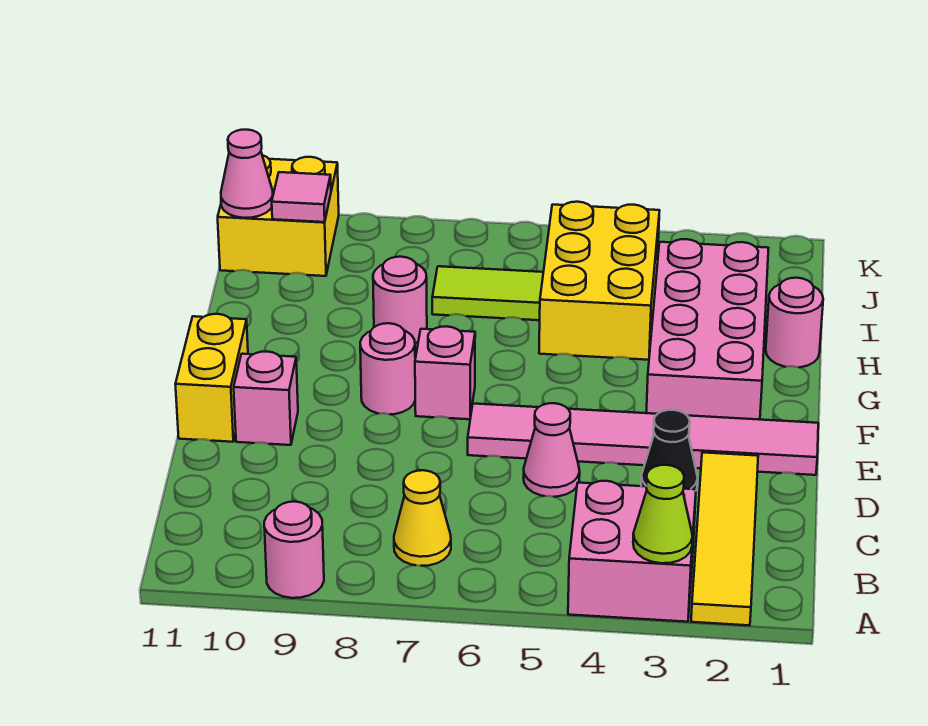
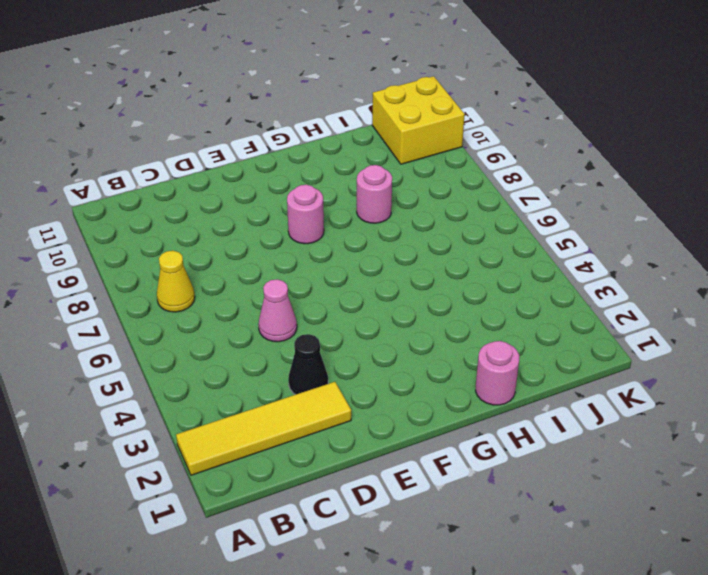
none -> pink 2x2 brick [568,481,696,622]
none -> pink 1x1 round brick [264,502,324,598]
none -> pink 1x6 tile [468,404,818,475]

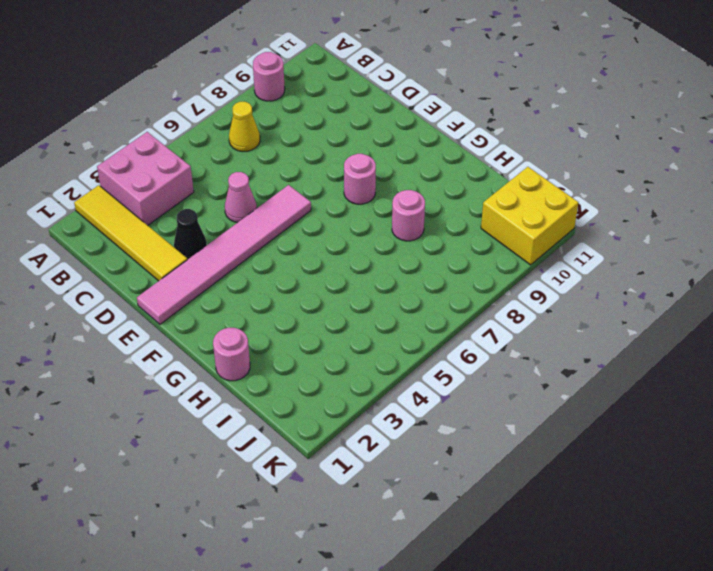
none -> pink 1x1 brick [234,352,298,445]
none -> yellow 1x2 brick [175,314,248,442]
none -> pink 2x4 brick [646,239,768,420]

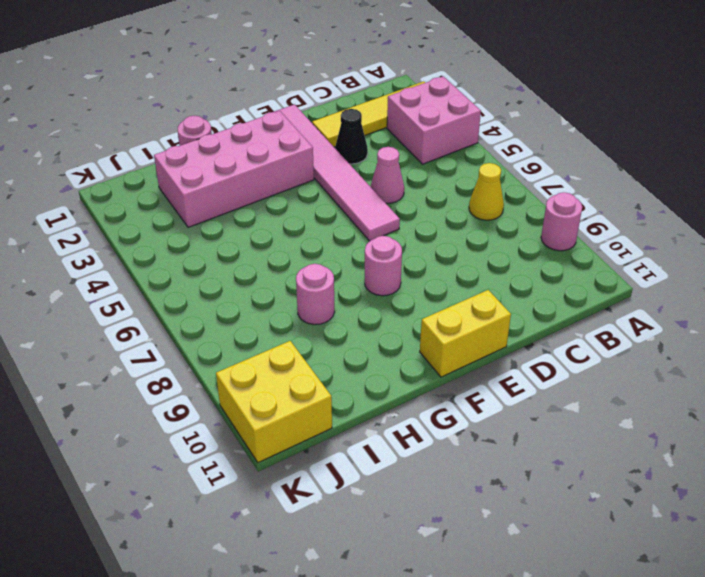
none -> pink 1x1 brick [234,352,298,445]
none -> pink 1x1 brick [415,326,475,419]
none -> yellow 2x3 brick [539,202,660,360]

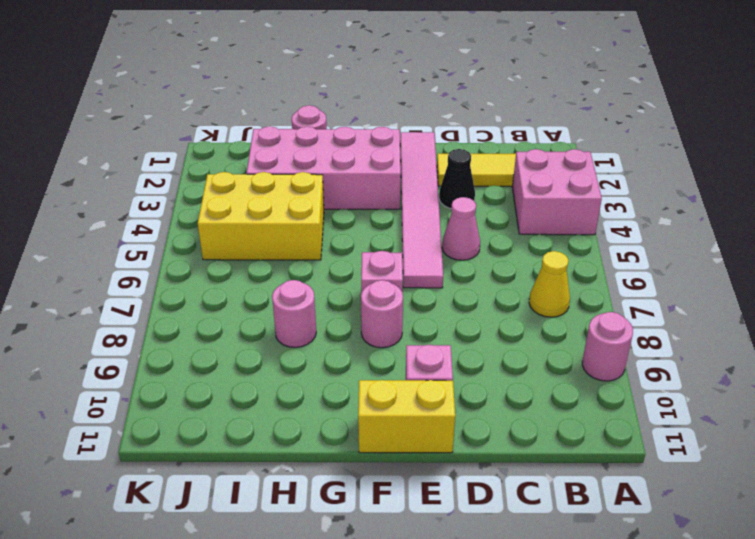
none -> lime 1x2 tile [432,266,543,320]
none -> yellow 2x2 brick [218,155,339,276]
none -> lime 1x1 cone [633,465,693,563]

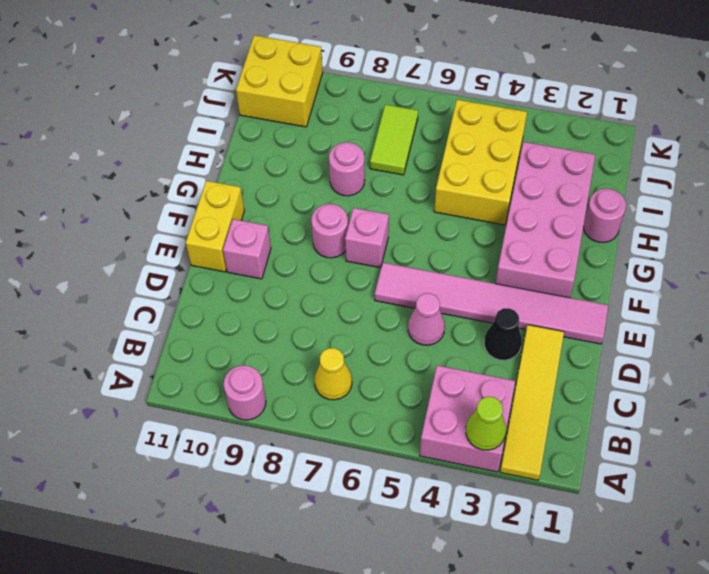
lime 1x2 tile [370,105,418,175] -> lime 1x2 tile turned to [432,266,543,320]
none -> pink 1x1 tile [272,172,331,222]
none -> pink 1x1 cone [221,130,273,218]

